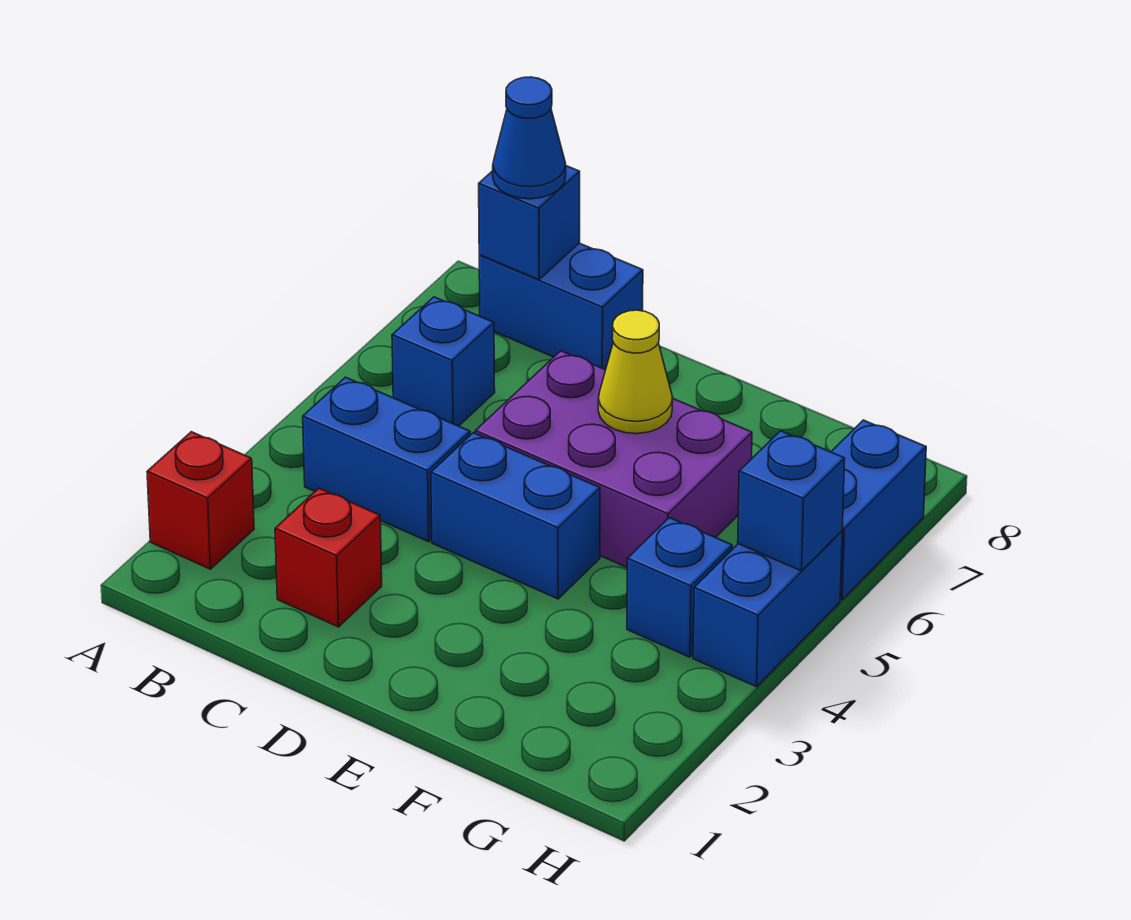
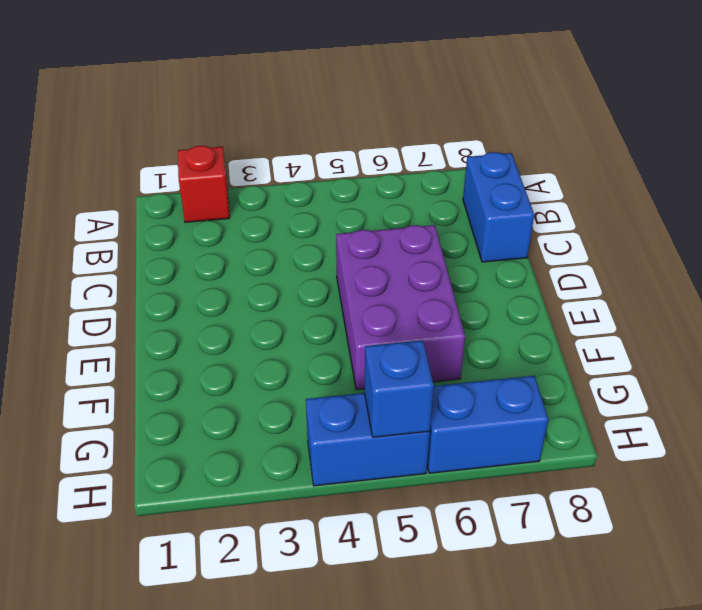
none -> blue 1x2 brick [303,377,470,542]
none -> blue 1x1 brick [392,297,495,426]
none -> red 1x1 brick [275,488,382,627]

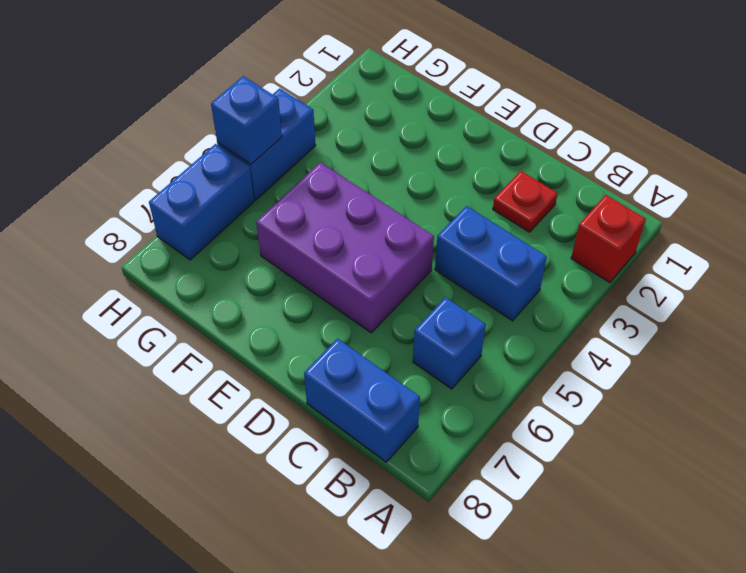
red 1x1 plate [493,171,558,232] -> red 1x1 brick [275,488,382,627]
none -> blue 1x2 brick [431,433,600,599]
none -> blue 1x1 brick [627,518,732,657]
none -> blue 1x1 brick [479,166,580,280]

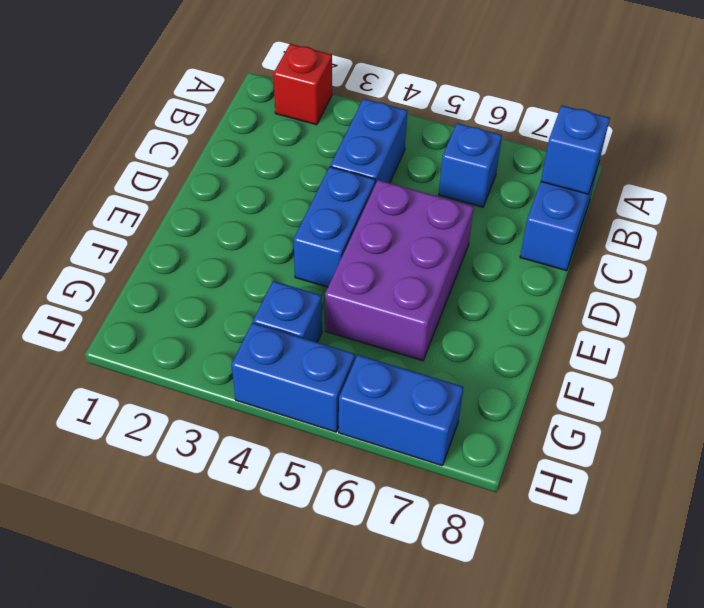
none -> red 1x1 brick [275,488,382,627]
none -> yellow 1x1 cone [598,310,673,434]
none -> blue 1x1 brick [738,431,845,571]

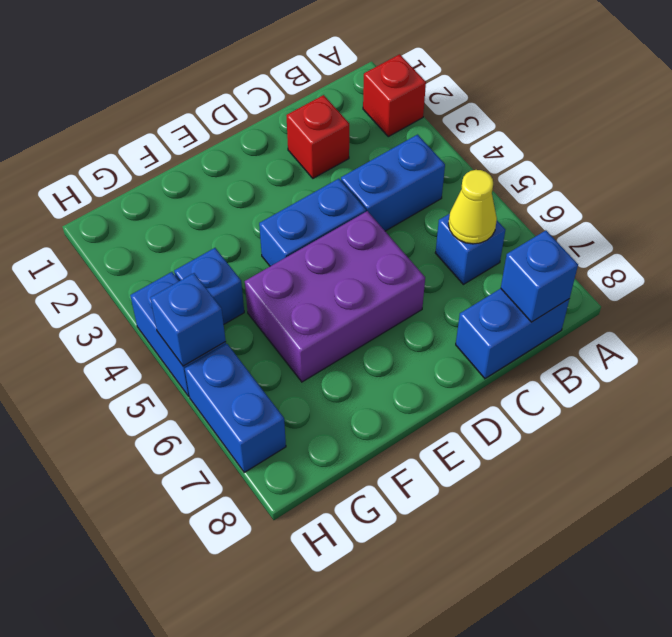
yellow 1x1 cone [448,170,497,244] -> yellow 1x1 cone moved to [598,310,673,434]
none -> blue 1x1 cone [493,77,566,199]

